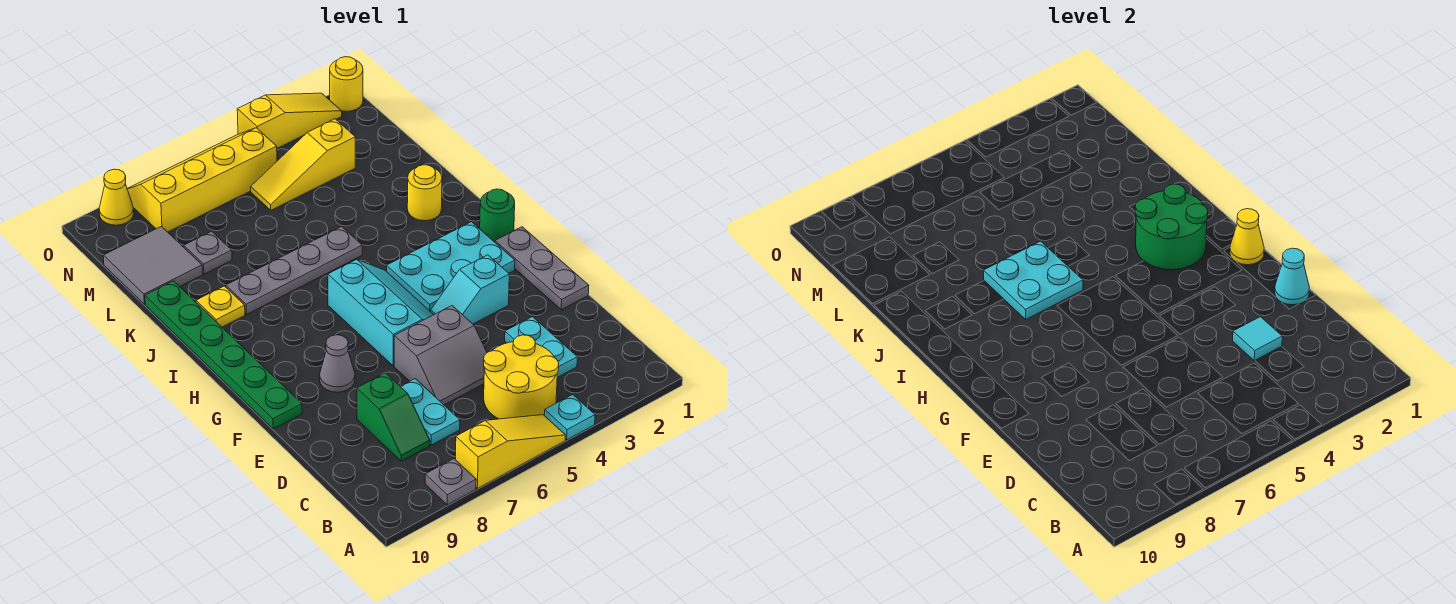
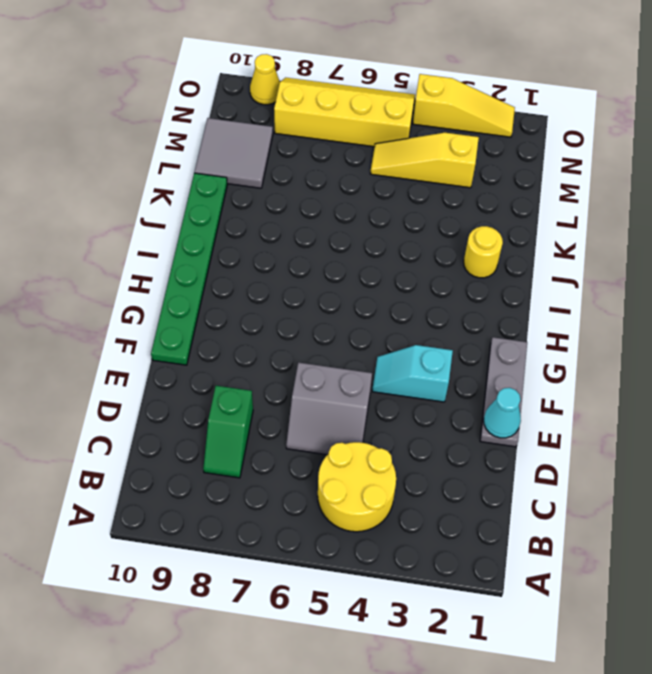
none -> cyan 1x1 plate [545,394,595,440]
none -> yellow 1x3 slope [455,415,565,488]
none -> grey 1x1 plate [425,459,476,505]
none -> cyan 1x2 plate [505,317,577,377]

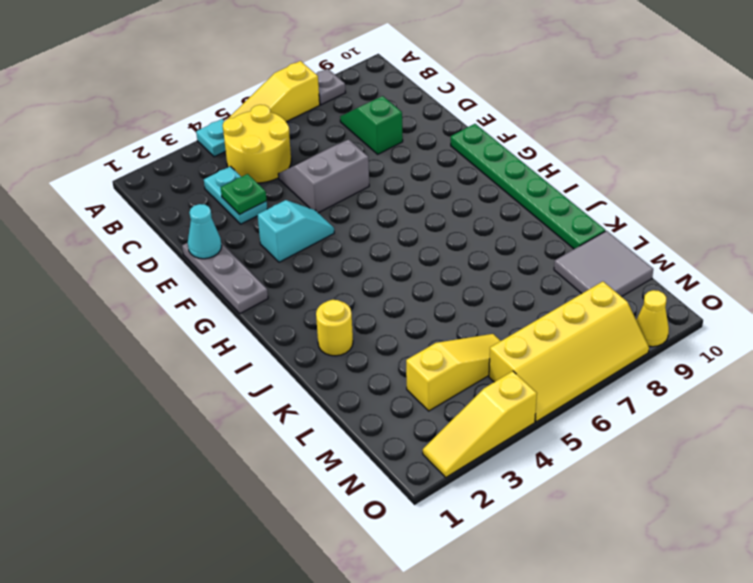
green 1x1 plate [221,174,267,215] -> cyan 1x1 tile [1233,317,1282,361]
none -> cyan 1x2 plate [400,379,460,445]
none -> cyan 2x3 slope [328,259,433,366]
none -> grey 1x1 cone [320,335,355,392]
none -> cyan 2x3 plate [387,222,515,312]

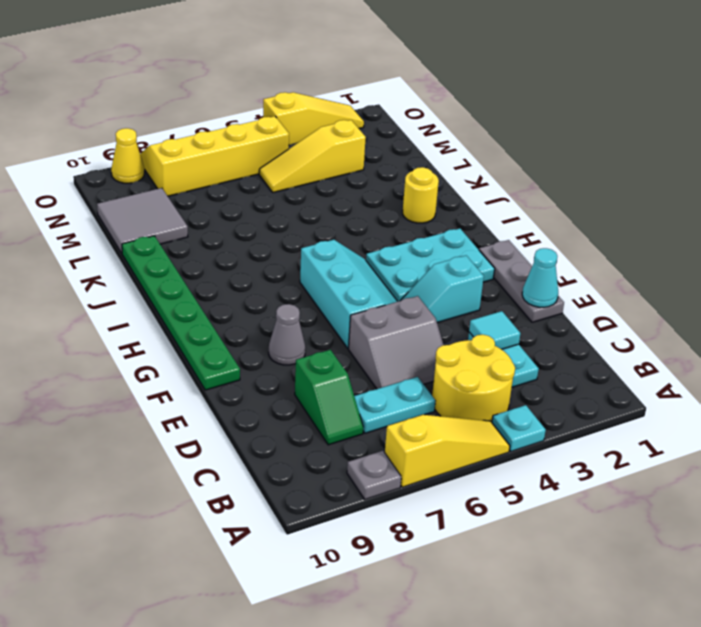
cyan 1x2 plate [354,377,435,433] -> cyan 1x2 plate turned to [400,379,460,445]
none -> green 1x1 round brick [480,189,515,242]
none -> grey 1x4 plate [226,227,362,314]
none -> yellow 1x1 plate [196,286,245,327]
none -> grey 1x1 plate [184,231,232,274]

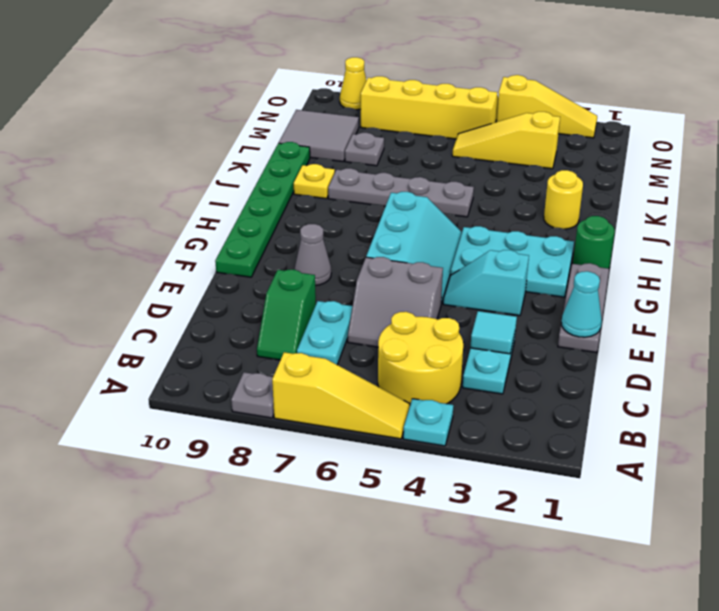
none -> yellow 1x1 round brick [330,57,363,112]
none -> yellow 1x1 cone [1230,209,1264,265]
none -> green 2x2 round brick [1135,184,1208,270]
none -> cyan 2x2 plate [983,241,1083,319]

